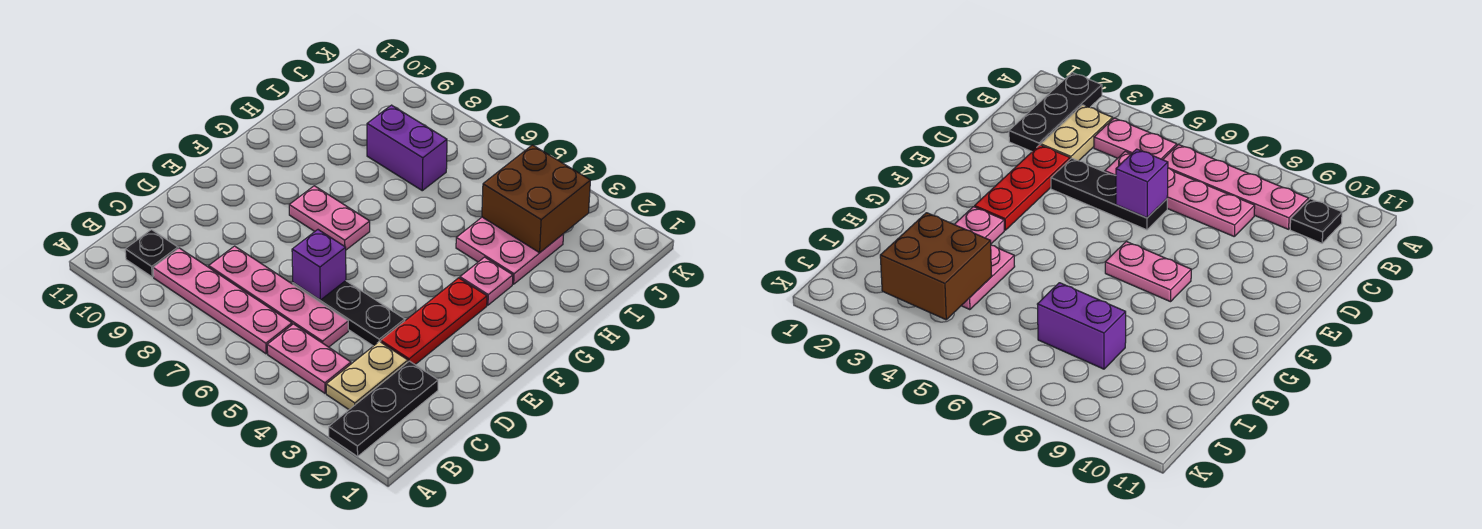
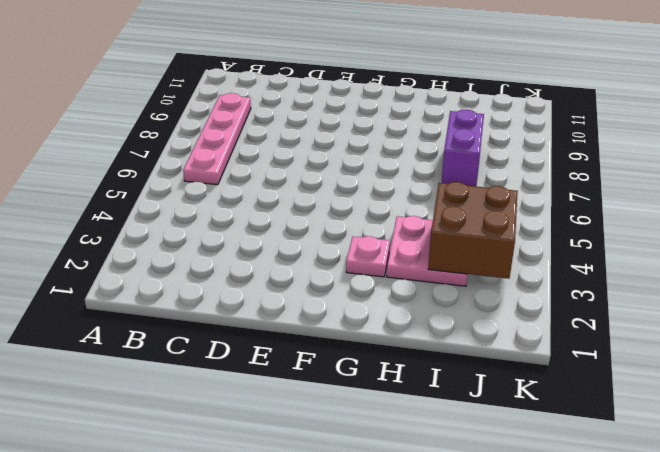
none -> black 1x3 plate [329,361,438,457]
none -> tan 1x2 plate [326,341,408,410]
none -> pink 1x2 plate [267,324,351,393]

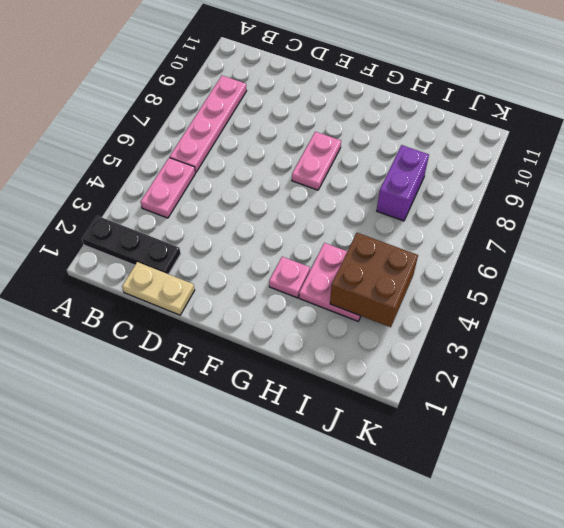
tan 1x2 plate [122,262,195,315] -> tan 1x2 plate moved to [326,341,408,410]
none -> black 1x1 plate [125,230,178,277]
none -> pink 1x4 plate [209,246,348,347]
none -> red 1x3 plate [381,278,487,364]

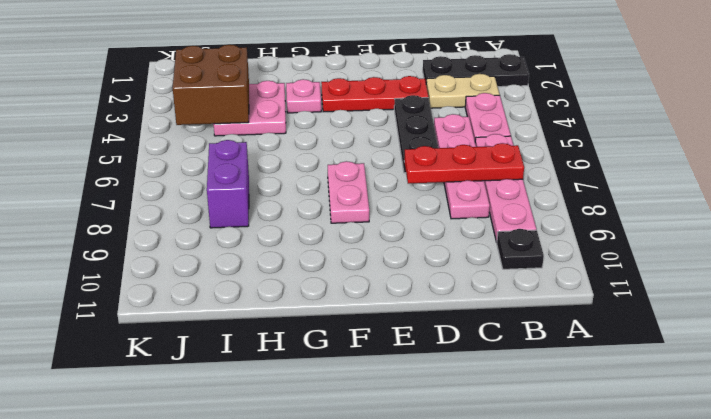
red 1x3 plate [404,143,524,184] -> none
none -> purple 1x1 brick [292,230,346,300]

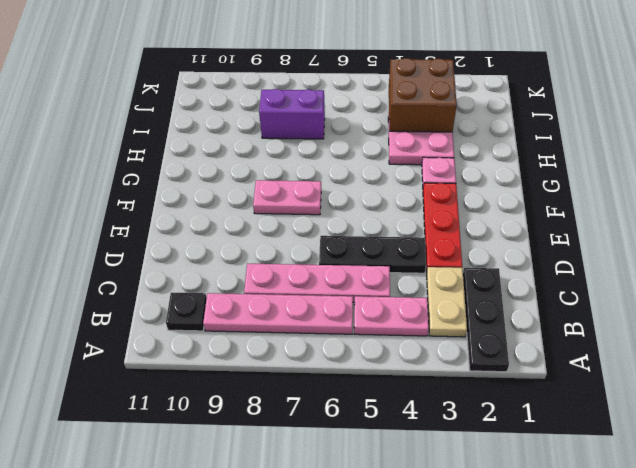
none -> purple 1x1 brick [292,230,346,300]

